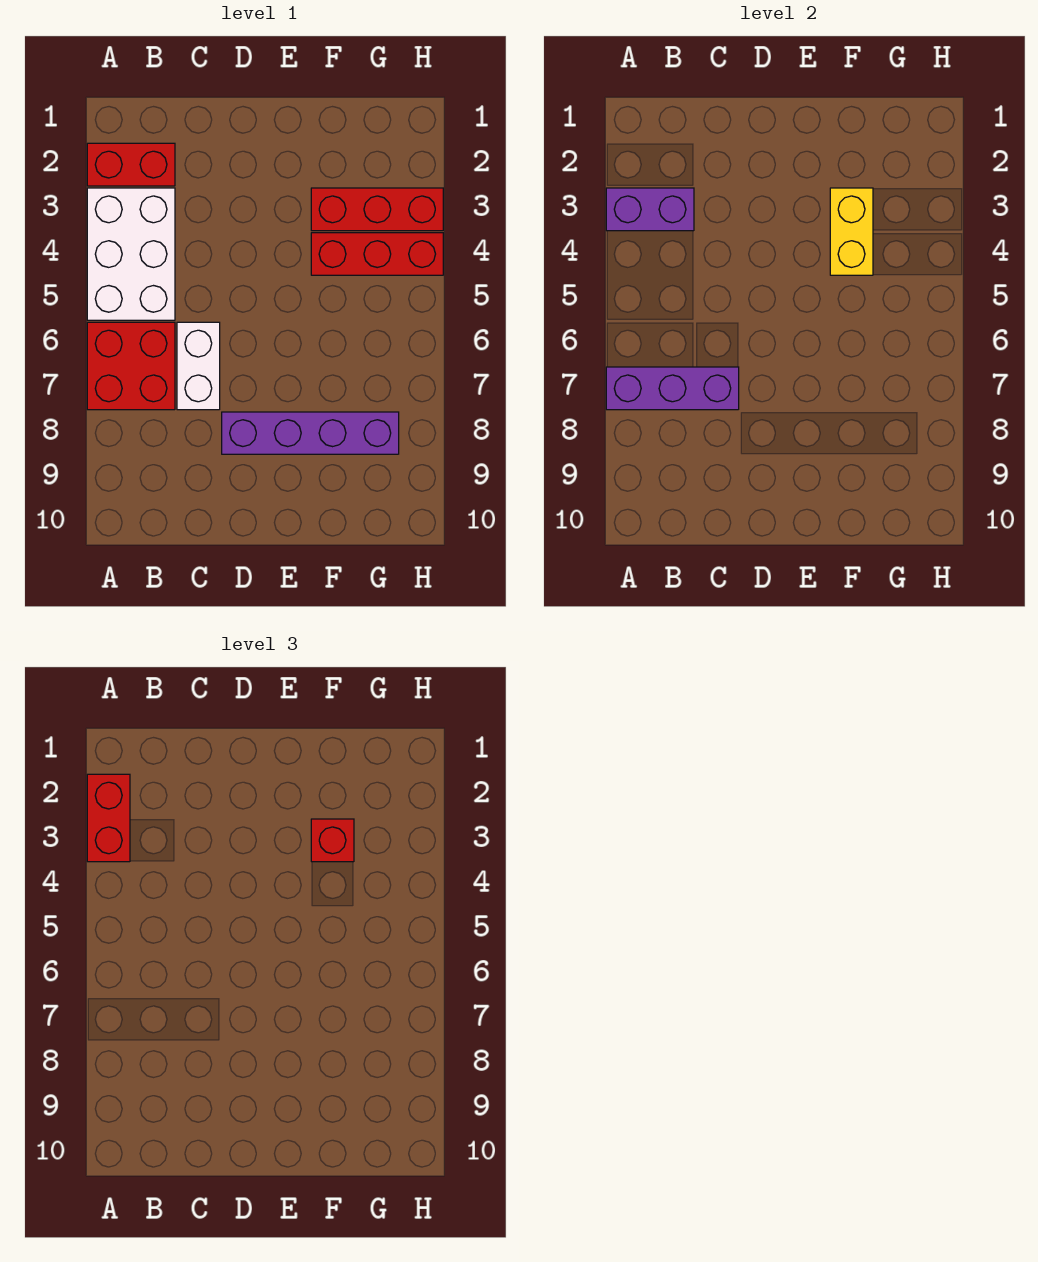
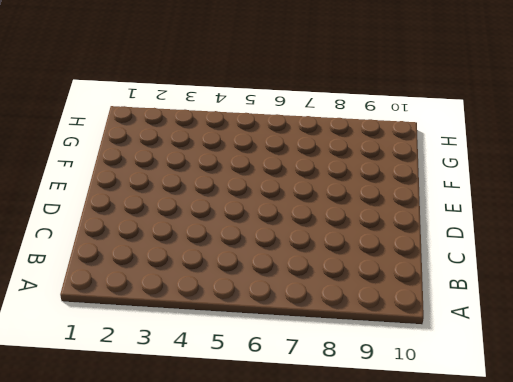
none -> red 1x2 brick [87,143,175,186]
none -> white 2x3 brick [87,188,175,320]
none -> red 2x2 brick [87,322,175,410]

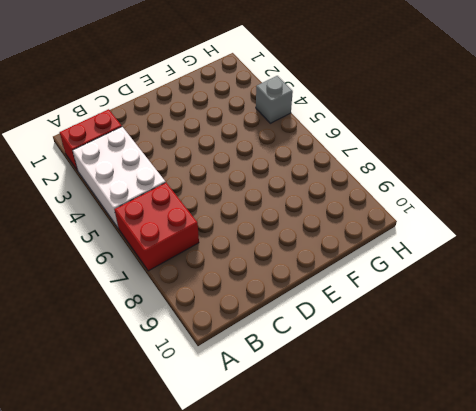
grey 1x1 brick [256,76,293,123] -> red 1x3 brick [311,233,443,275]
none -> white 1x2 brick [177,322,220,410]
none -> purple 1x4 brick [222,412,399,454]
none -> red 1x3 brick [311,188,443,231]

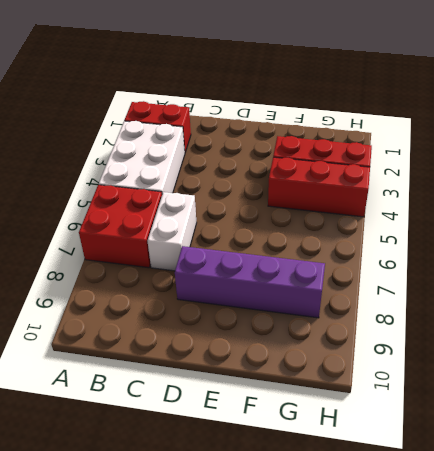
none -> purple 1x2 brick [606,188,694,231]
none -> purple 1x3 brick [606,367,739,410]
none -> yellow 1x2 brick [830,188,873,275]

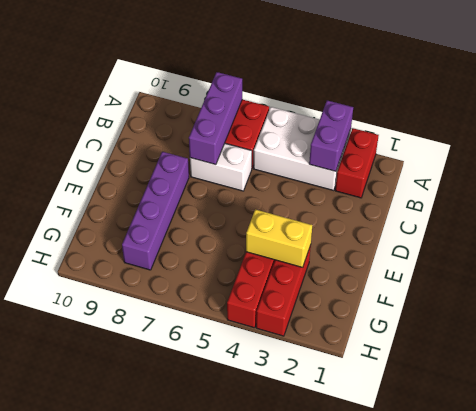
none -> red 1x2 brick [87,774,130,862]
none -> red 1x1 brick [311,819,354,862]

